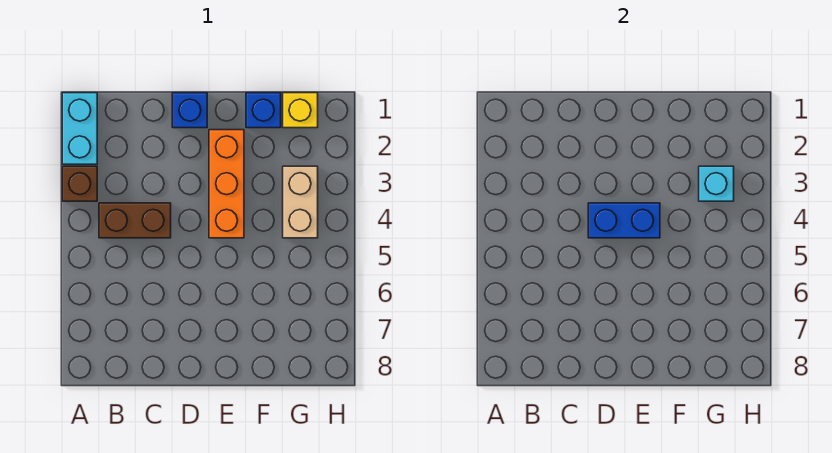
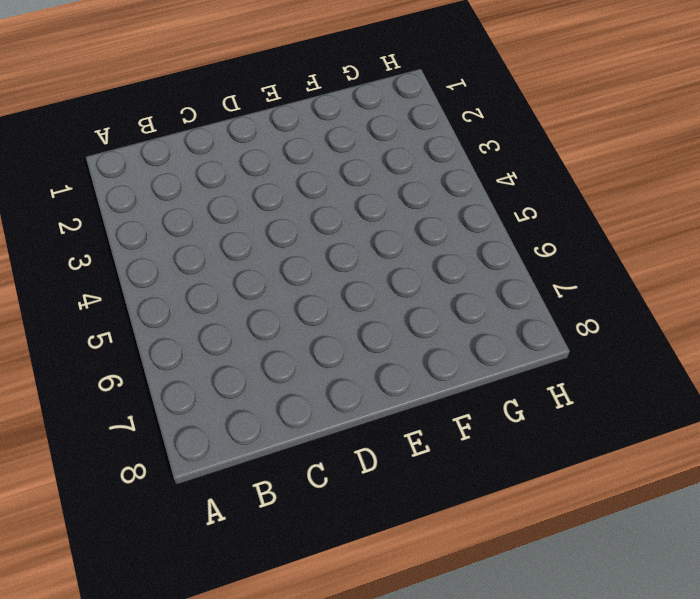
none -> cyan 1x2 brick [62,93,97,164]
none -> brown 1x1 brick [62,166,97,201]

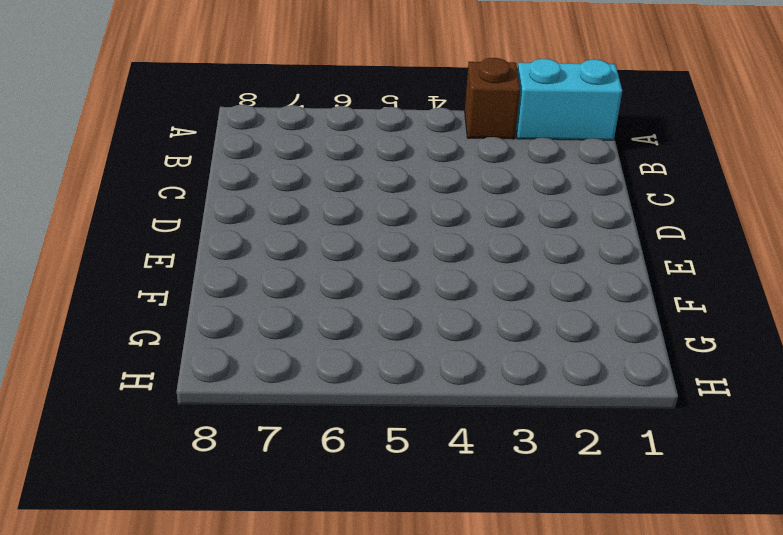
none -> brown 1x2 brick [99,203,171,238]
none -> blue 1x1 brick [172,93,207,128]

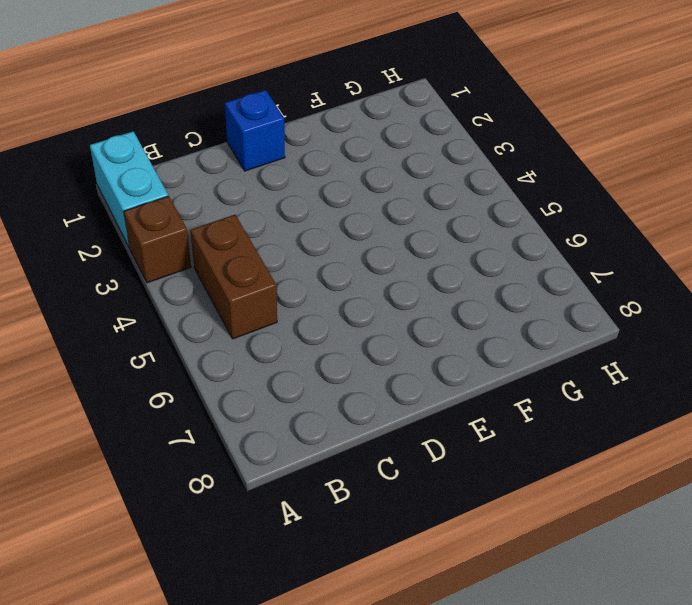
brown 1x2 brick [190,215,277,339] -> brown 1x2 brick turned to [99,203,171,238]
none -> orange 1x3 brick [209,130,244,238]
none -> blue 1x1 brick [246,93,281,128]

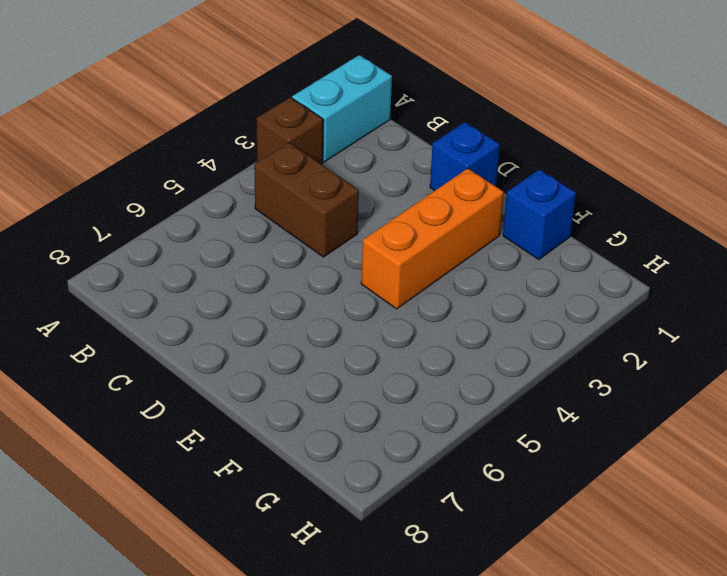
none -> yellow 1x1 brick [283,93,318,128]
none -> tan 1x2 brick [283,166,318,238]

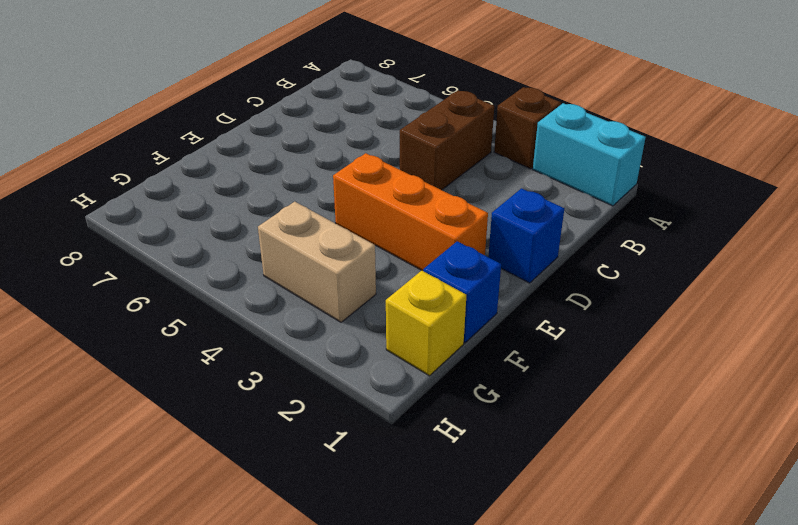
none -> blue 1x2 brick [588,203,660,238]
none -> cyan 1x1 brick [699,166,734,201]

